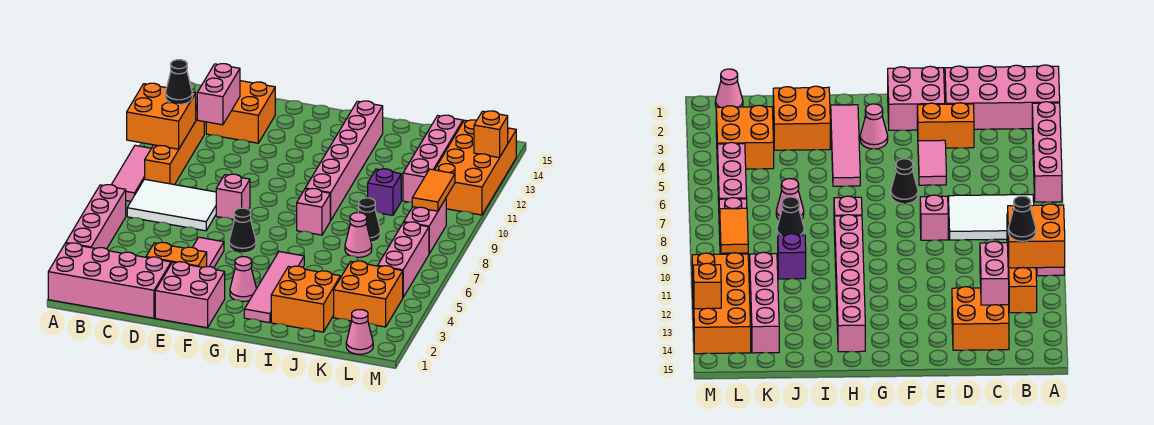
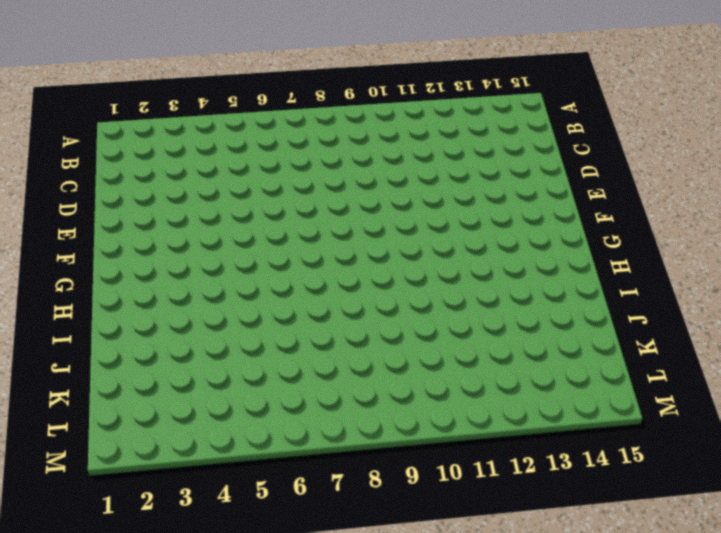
none -> pink 2x4 brick [48,243,171,318]
none -> pink 1x4 brick [66,185,126,249]
none -> pink 1x3 tile [111,145,151,201]
none -> white 2x3 tile [127,179,216,231]

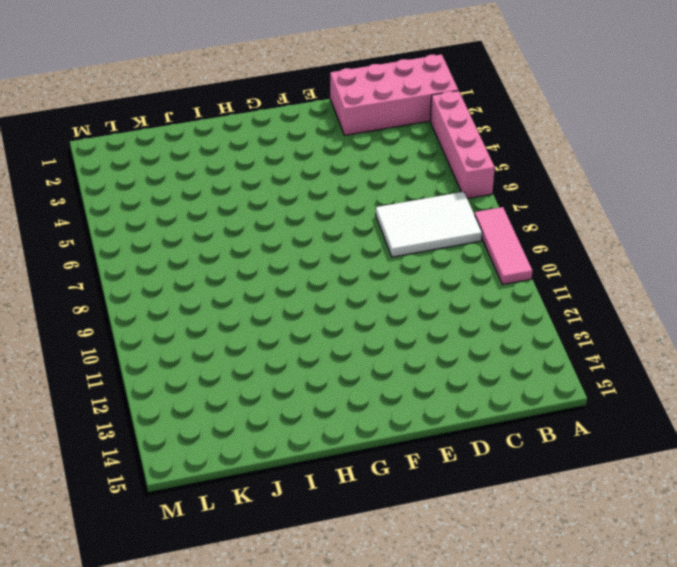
none -> orange 1x4 brick [145,105,204,185]
none -> orange 2x2 brick [206,81,275,143]
none -> orange 1x2 brick [146,242,207,267]
none -> pink 2x2 brick [155,262,225,328]

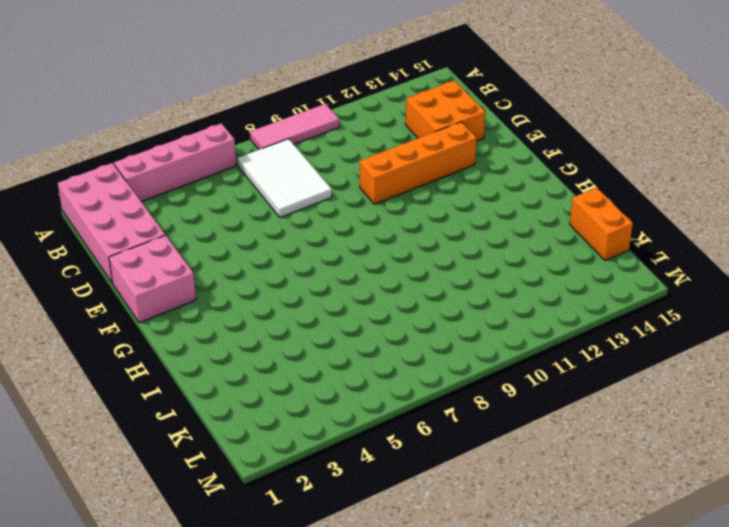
orange 1x4 brick [360,122,477,204] -> orange 1x4 brick moved to [145,105,204,185]
orange 1x2 brick [570,188,633,260] -> orange 1x2 brick moved to [146,242,207,267]
none -> pink 1x2 tile [193,237,224,268]
none -> pink 1x1 brick [216,174,250,220]
none -> black 1x1 cone [229,208,256,253]
none -> pink 1x1 cone [230,257,256,302]

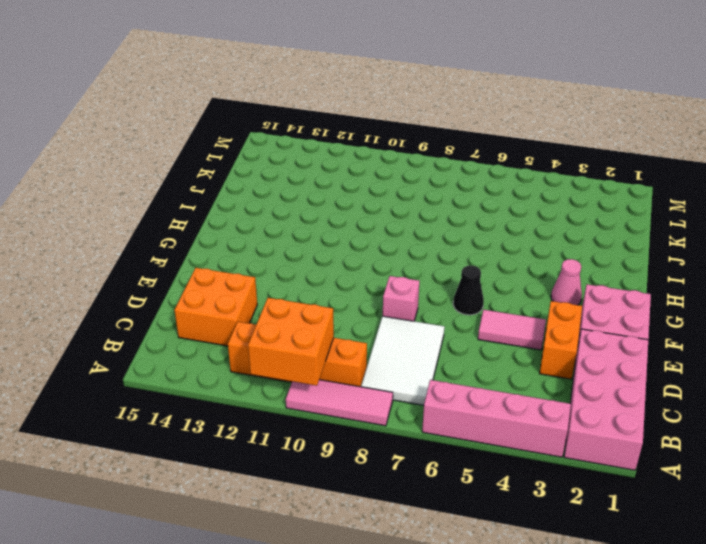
none -> pink 1x4 tile [244,252,304,323]
none -> pink 1x1 brick [297,189,331,235]
none -> pink 1x6 brick [305,101,383,220]
none -> orange 2x2 brick [271,266,340,332]

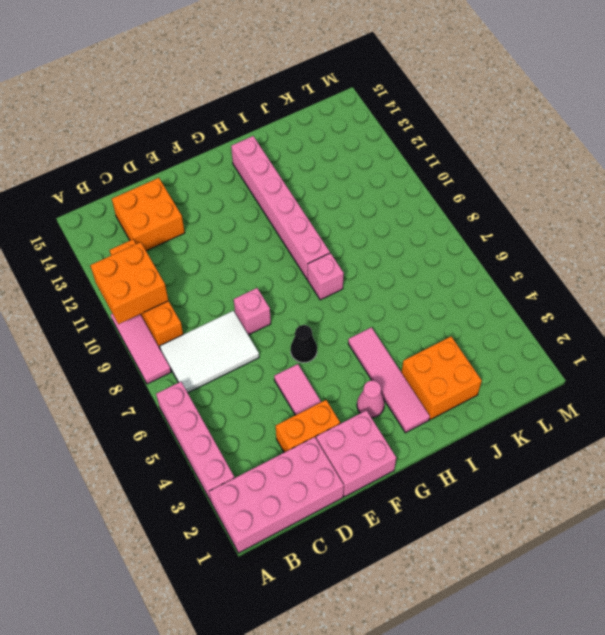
none -> pink 1x1 cone [345,213,372,257]
none -> black 1x1 cone [358,198,380,242]
none -> purple 1x1 brick [368,169,401,215]
none -> orange 2x2 brick [334,261,403,327]

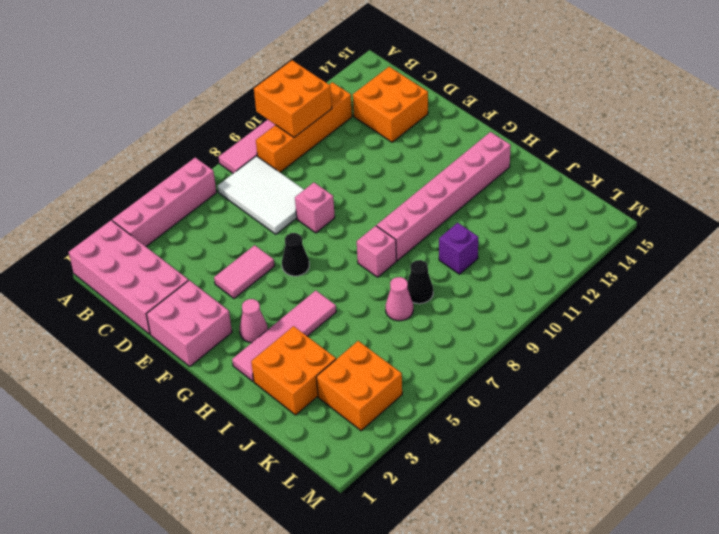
none -> orange 1x2 brick [146,242,207,267]
none -> pink 1x4 brick [403,115,463,202]
none -> pink 1x1 cone [346,310,373,354]
none -> pink 1x3 brick [378,222,429,297]

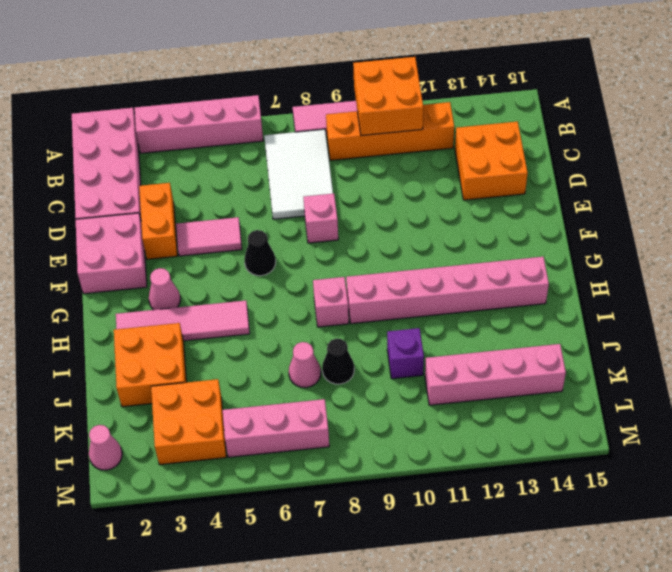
none -> pink 1x2 brick [404,199,446,254]
none -> orange 2x4 brick [435,120,516,215]
none -> pink 1x2 brick [197,64,240,125]
none -> orange 1x2 tile [412,169,455,211]

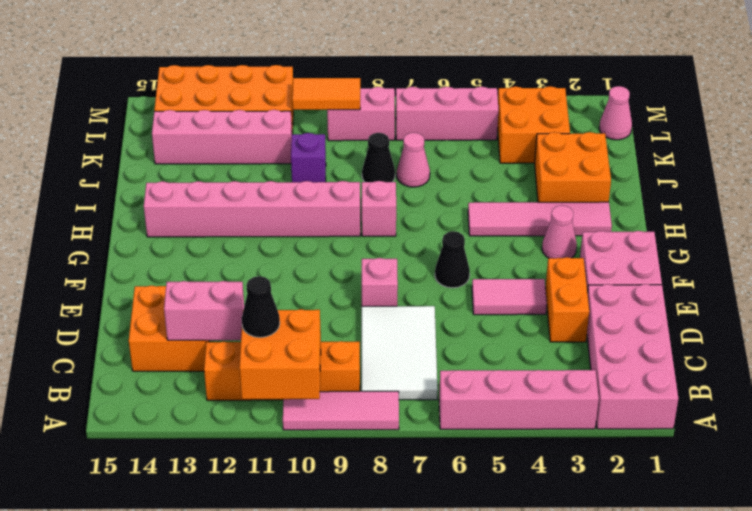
none -> orange 1x1 brick [474,111,508,158]

